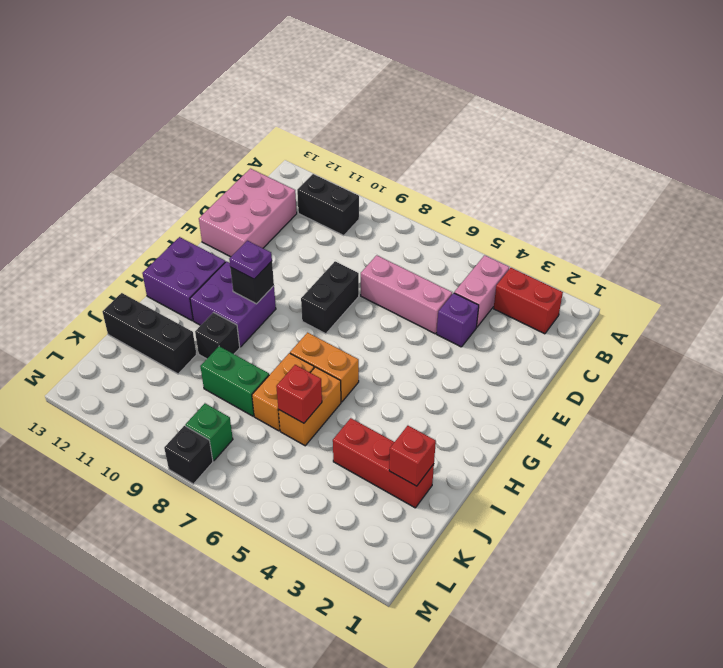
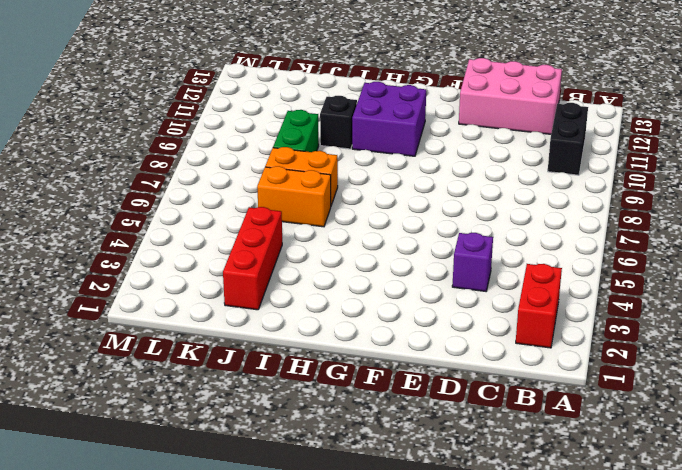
none -> pink 1x2 brick [454,255,509,327]
none -> pink 1x3 brick [361,255,452,334]
none -> black 1x2 brick [301,261,359,334]

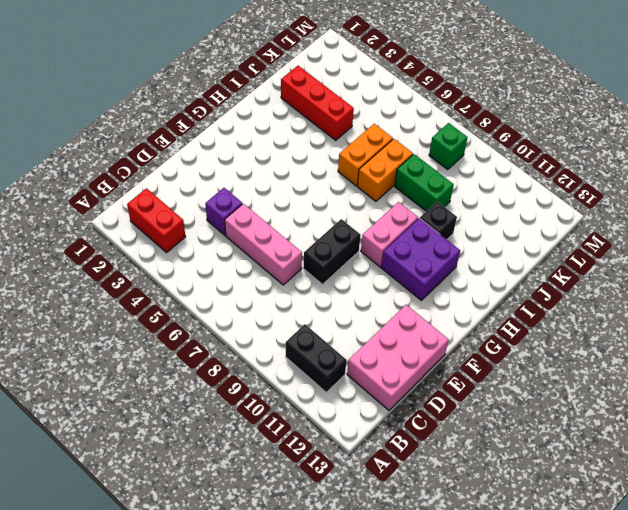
pink 1x2 brick [361,202,418,267] -> pink 1x2 brick moved to [454,255,509,327]
none -> purple 2x2 brick [142,237,226,321]
none -> orange 1x2 brick [290,333,359,402]
none -> black 1x3 brick [103,293,197,374]

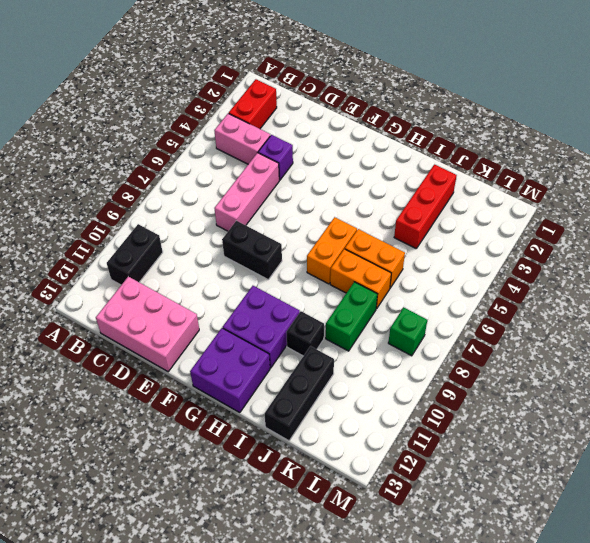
none -> black 1x1 brick [164,426,213,484]
none -> black 1x1 brick [230,261,274,304]
none -> red 1x1 brick [389,426,436,486]

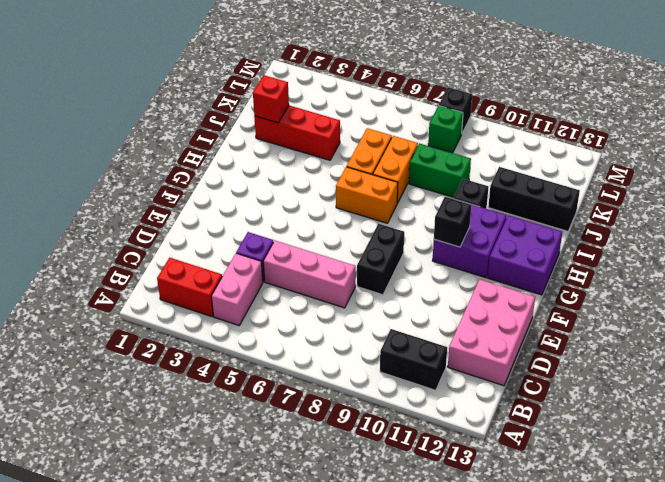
none -> red 1x1 brick [276,365,322,423]
none -> purple 1x1 plate [229,241,272,279]

